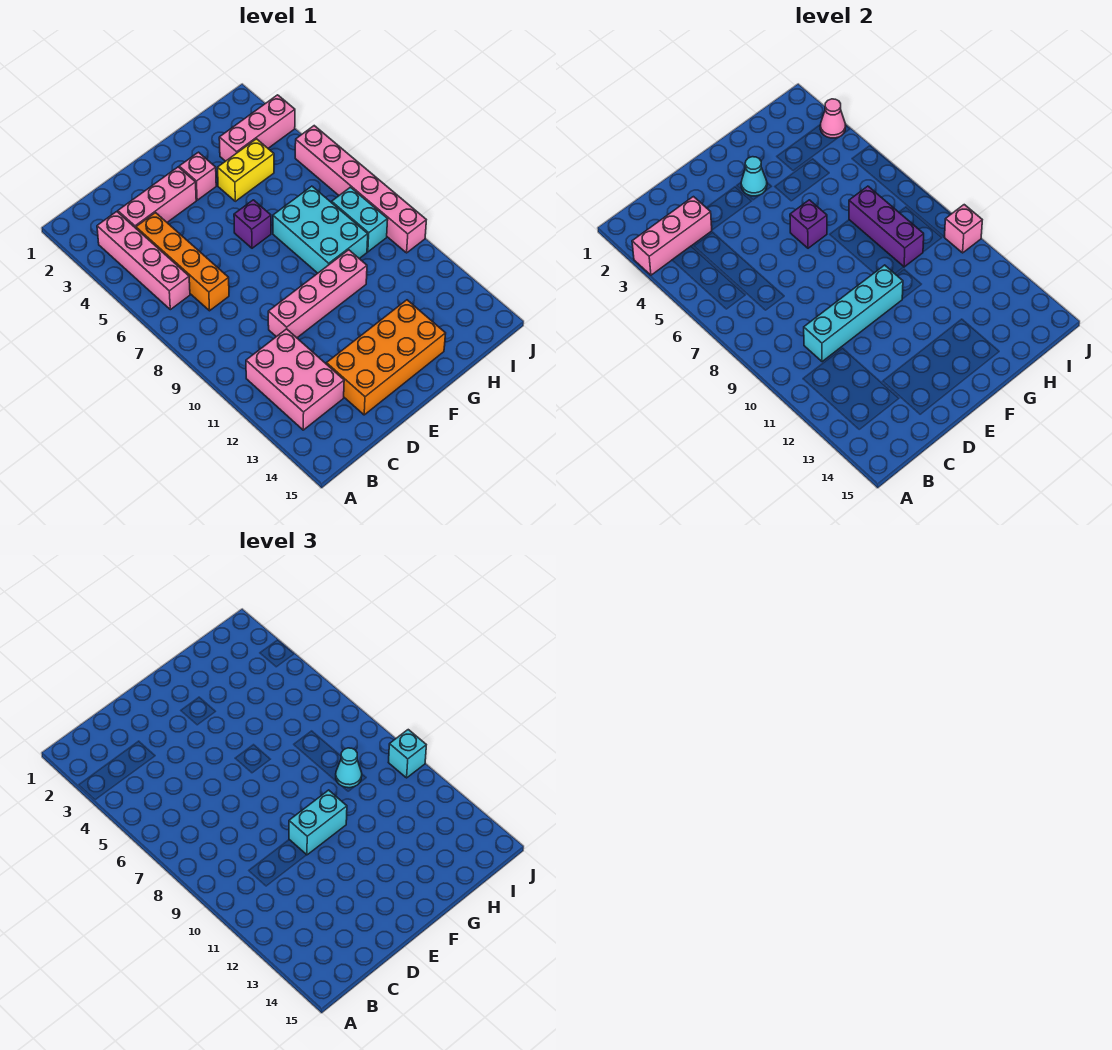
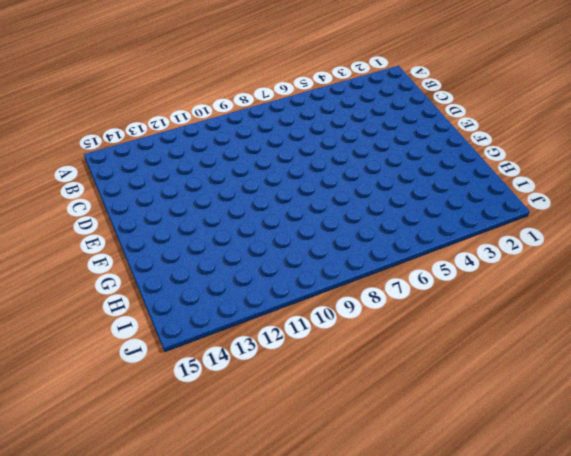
none -> pink 1x4 brick [97,212,190,310]
none -> pink 2x3 brick [246,329,344,430]
none -> pink 1x3 brick [118,167,196,228]

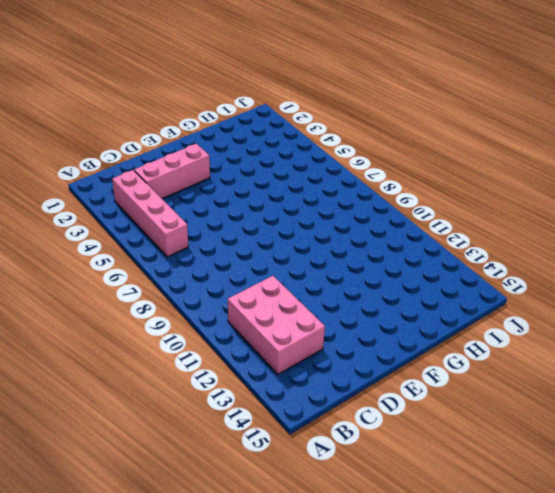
none -> orange 1x4 brick [136,213,229,311]
none -> pink 1x4 brick [268,250,367,338]
none -> orange 2x4 brick [326,300,446,415]

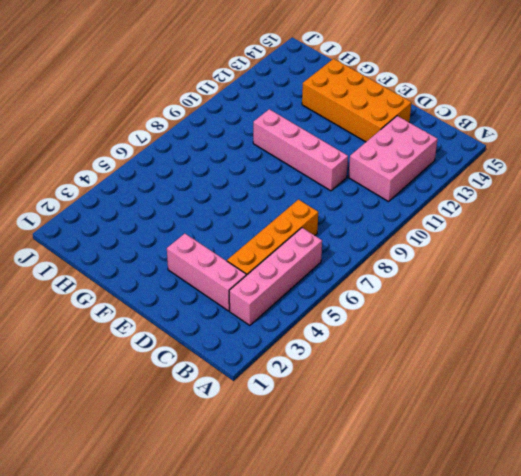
none -> pink 1x1 brick [179,152,216,200]
none -> purple 1x1 brick [234,200,271,248]
none -> yellow 1x2 brick [218,139,274,201]

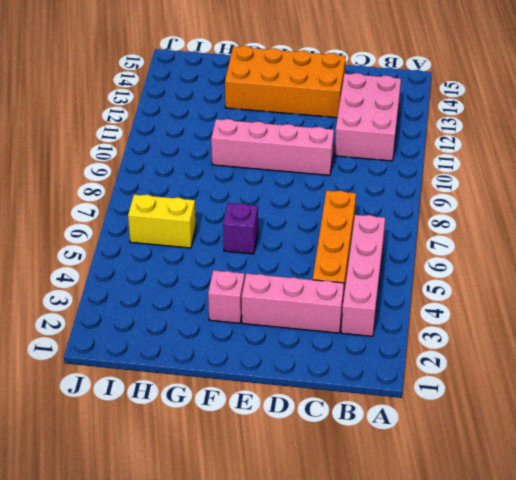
yellow 1x2 brick [128,195,196,248] -> yellow 1x2 brick moved to [218,139,274,201]
none -> cyan 2x3 brick [273,186,368,273]
none -> pink 1x3 brick [219,95,295,161]
none -> cyan 1x2 brick [332,187,388,252]

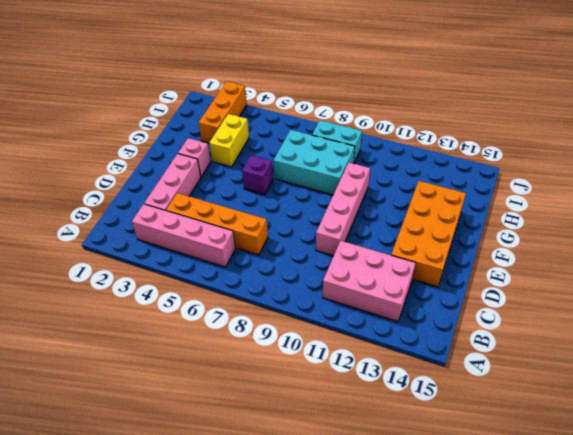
orange 1x3 brick [199,81,247,143] -> pink 1x3 brick [219,95,295,161]
none -> pink 1x6 brick [295,126,426,253]
none -> pink 1x3 brick [632,197,712,275]
none -> cyan 1x4 brick [804,265,903,362]

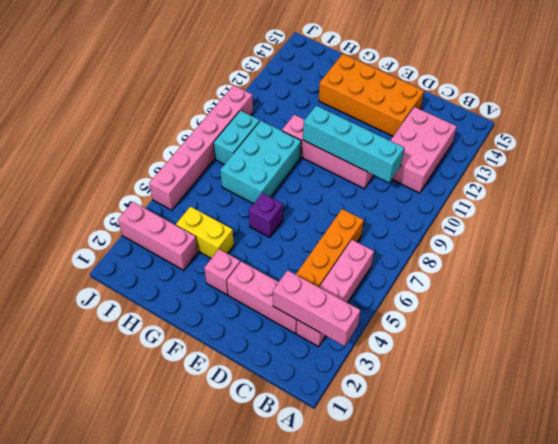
none -> cyan 1x1 cone [741,157,767,196]
none -> purple 1x1 brick [790,200,827,248]
none -> purple 1x3 brick [849,186,924,267]

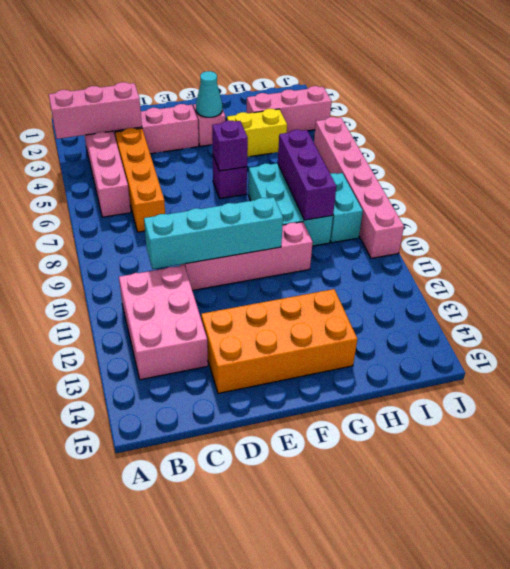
none -> pink 1x1 cone [820,99,846,138]
none -> pink 1x1 brick [944,205,982,253]
none -> cyan 1x2 brick [289,790,347,855]

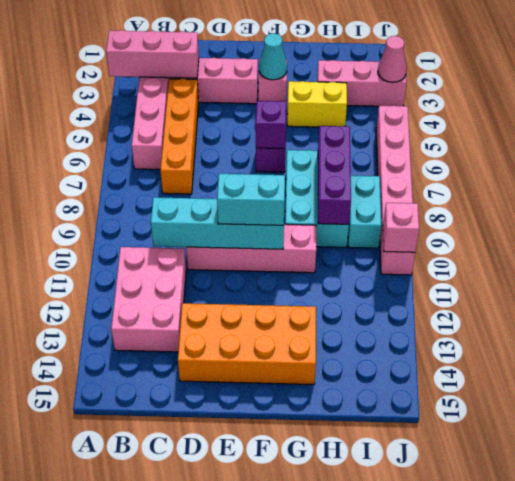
none -> cyan 1x1 cone [336,748,362,788]
none -> cyan 1x1 brick [388,730,426,778]

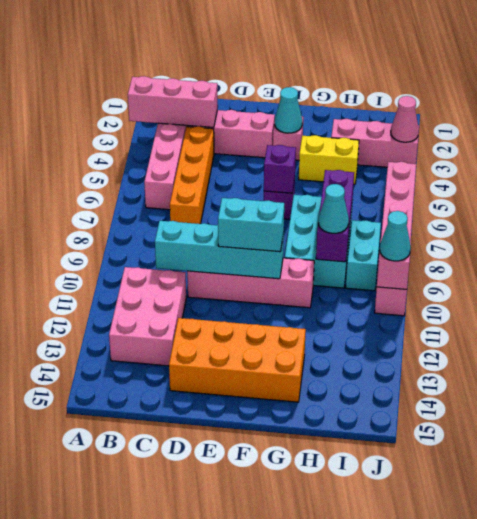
cyan 1x1 cone [380,211,411,261] -> cyan 1x1 brick [388,730,426,778]

